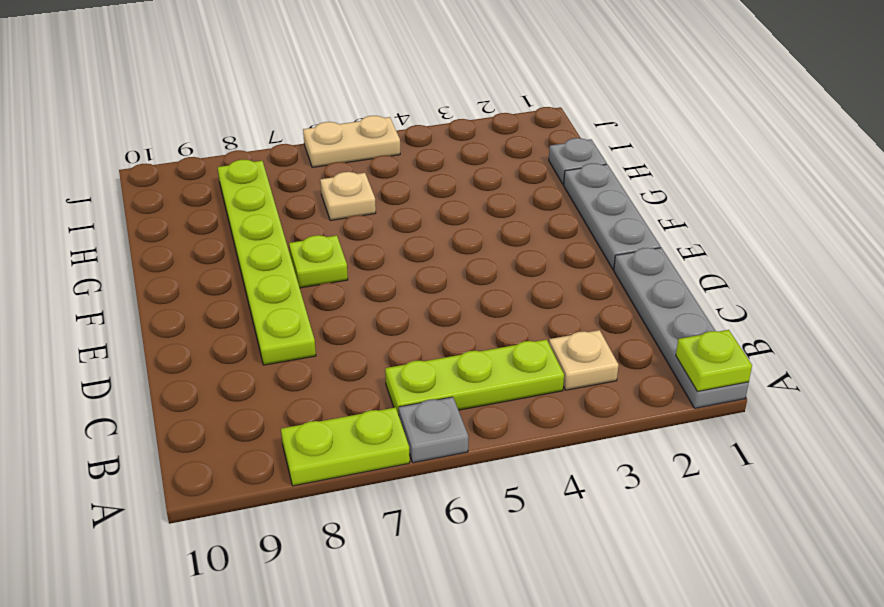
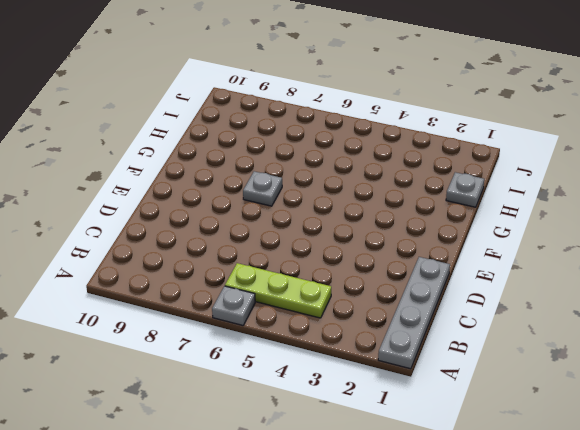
grey 1x1 plate [243,171,282,206] -> lime 1x1 plate [289,235,348,288]
none -> lime 1x2 plate [281,407,410,486]
none -> tan 1x1 plate [549,330,618,390]
none -> lime 1x6 plate [218,160,316,365]

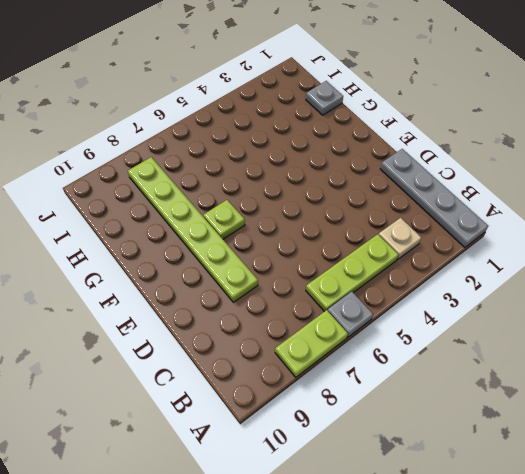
none -> grey 1x3 plate [564,163,661,270]
none -> tan 1x1 plate [320,172,376,221]
none -> tan 1x2 plate [303,116,400,167]

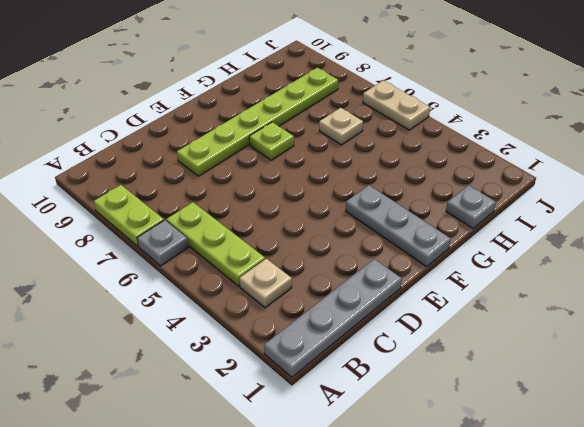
grey 1x3 plate [346,185,451,267] -> grey 1x3 plate turned to [564,163,661,270]
none -> lime 1x1 plate [676,330,752,392]

